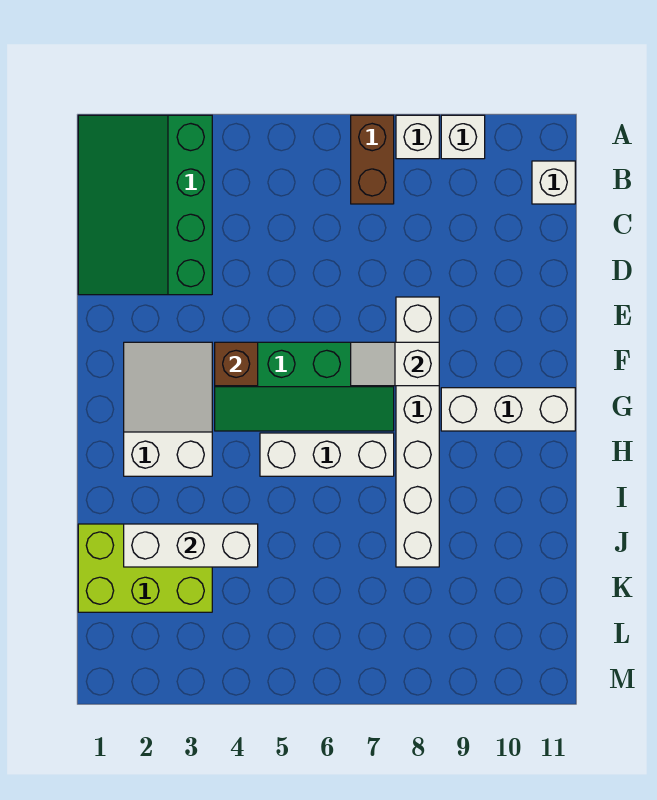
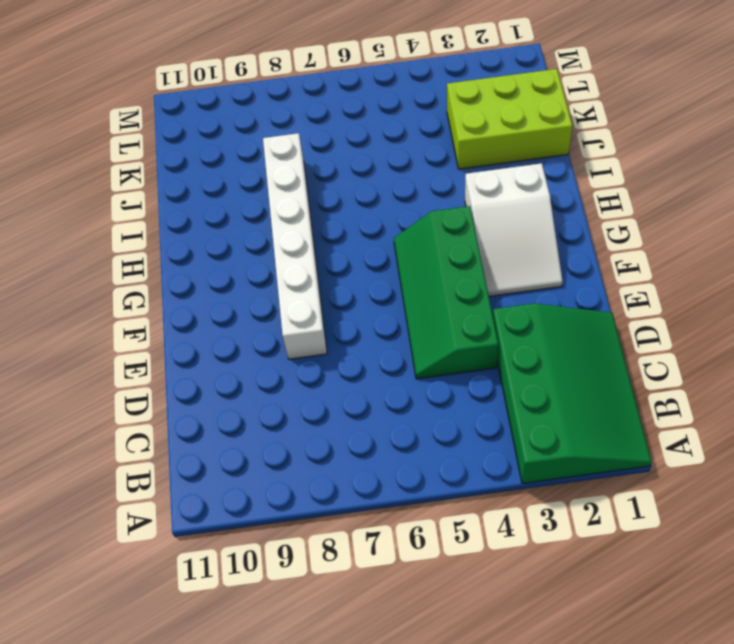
green 2x4 slope [394,206,499,379] -> green 2x4 slope turned to [215,342,394,431]
none -> brown 1x2 brick [351,115,394,204]
none -> white 1x1 brick [396,115,439,159]
none -> white 1x1 brick [441,115,485,159]

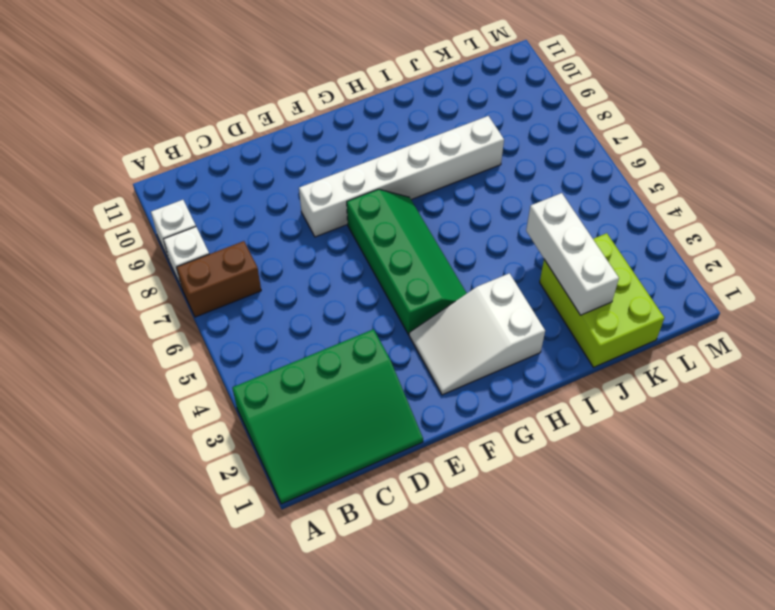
none -> white 1x1 brick [532,161,575,204]
none -> white 1x3 brick [441,388,575,431]
none -> white 1x3 brick [260,433,394,476]

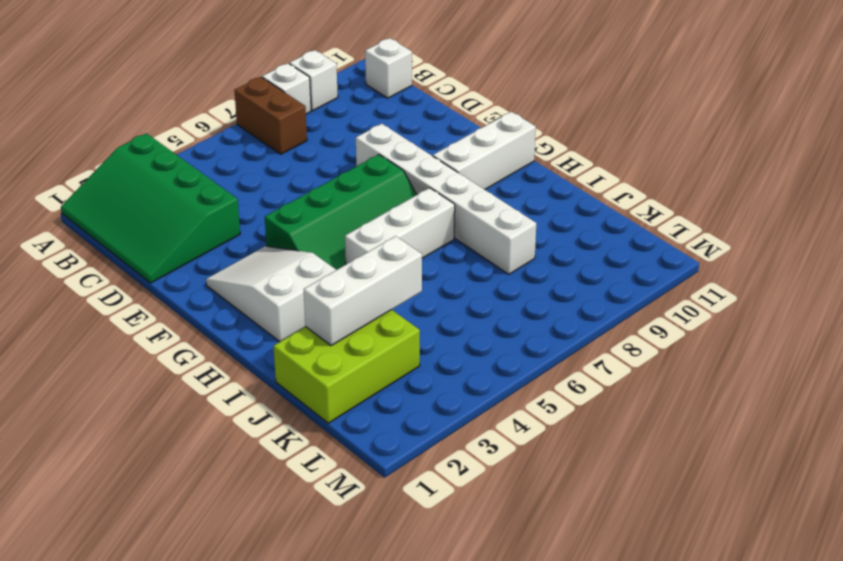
none -> brown 1x1 brick [215,342,258,386]
none -> white 1x2 slope [351,342,439,386]

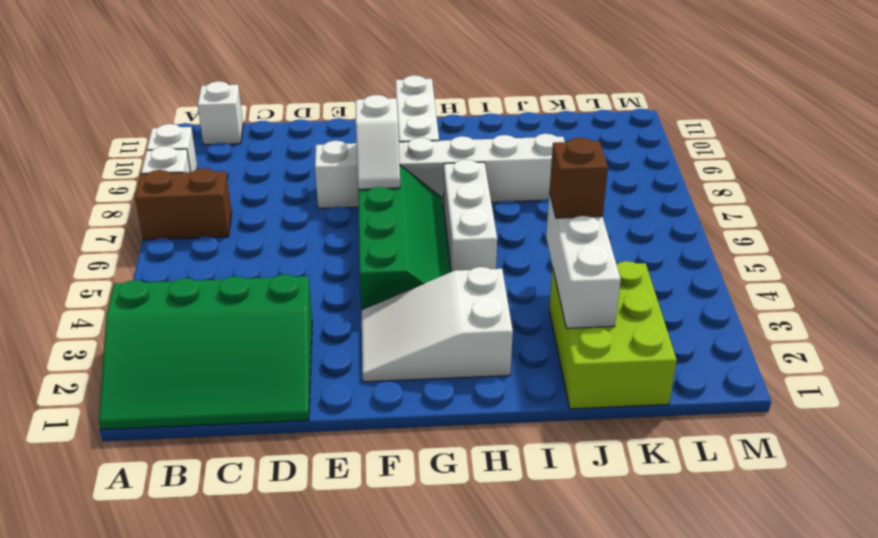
brown 1x1 brick [550,138,608,218] -> brown 1x1 brick moved to [215,342,258,386]

